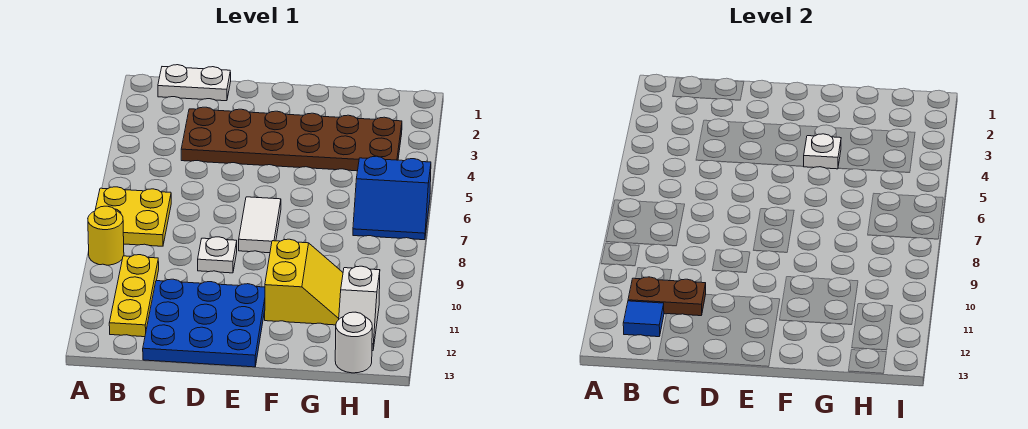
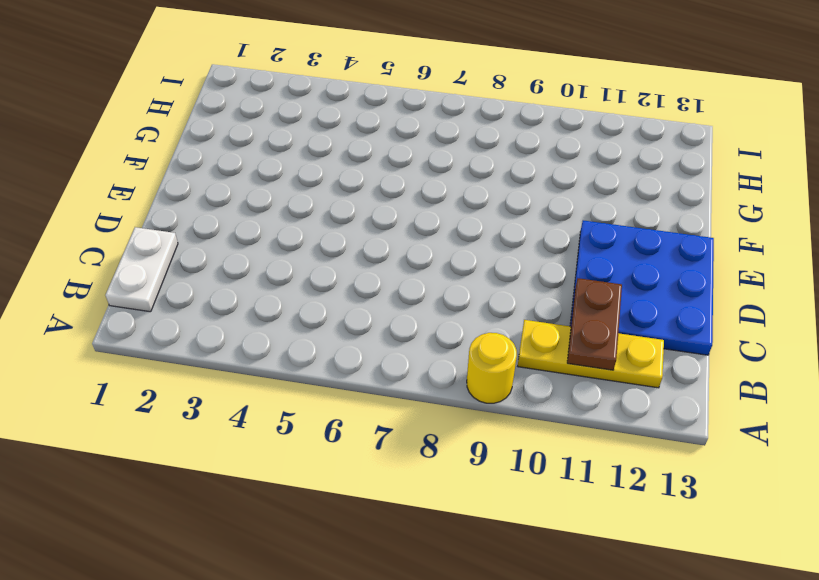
none -> yellow 2x2 plate [95,187,171,246]
none -> brown 2x6 plate [181,107,402,171]
none -> white 1x1 plate [198,237,237,273]

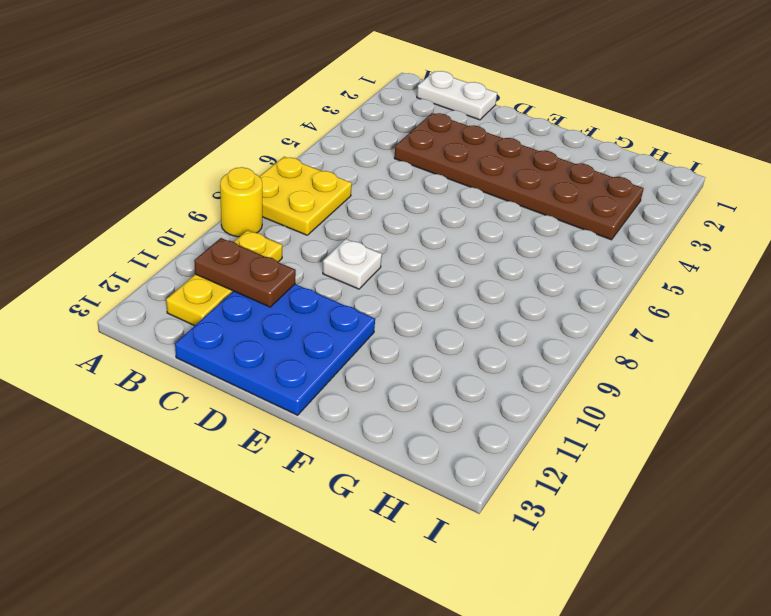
none -> white 1x2 tile [239,197,281,253]
none -> yellow 2x2 slope [265,239,343,325]
none -> blue 2x2 slope [353,156,431,240]

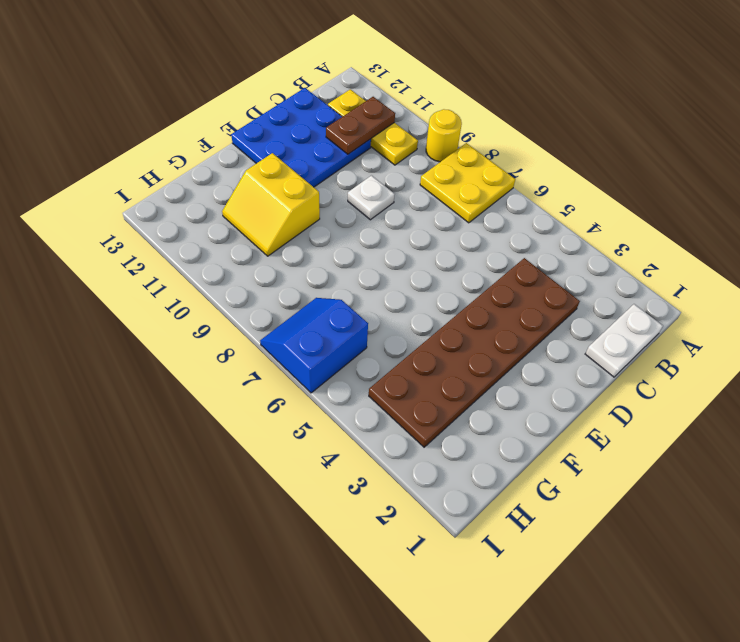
none -> white 1x2 tile [239,197,281,253]
none -> white 1x2 slope [339,266,380,351]
none -> white 1x1 round brick [335,312,372,373]

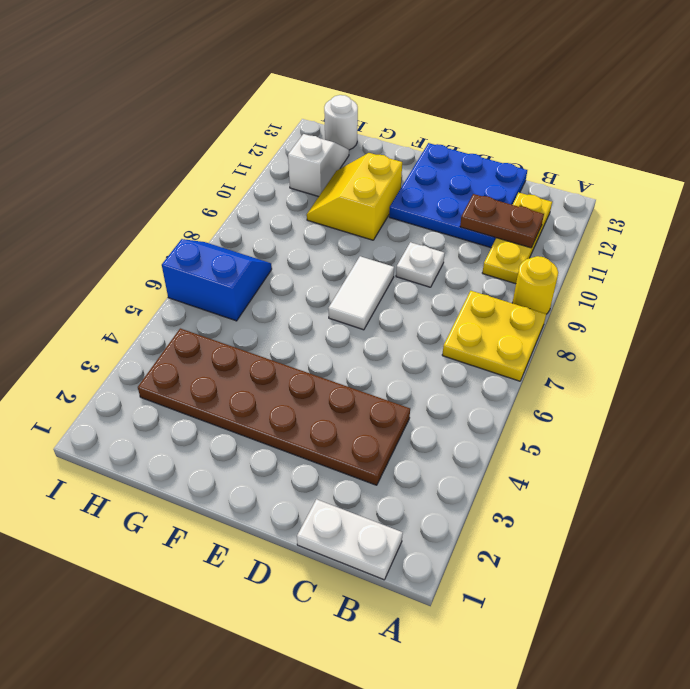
none -> blue 1x1 tile [623,301,664,337]
none -> white 1x1 plate [803,134,841,169]

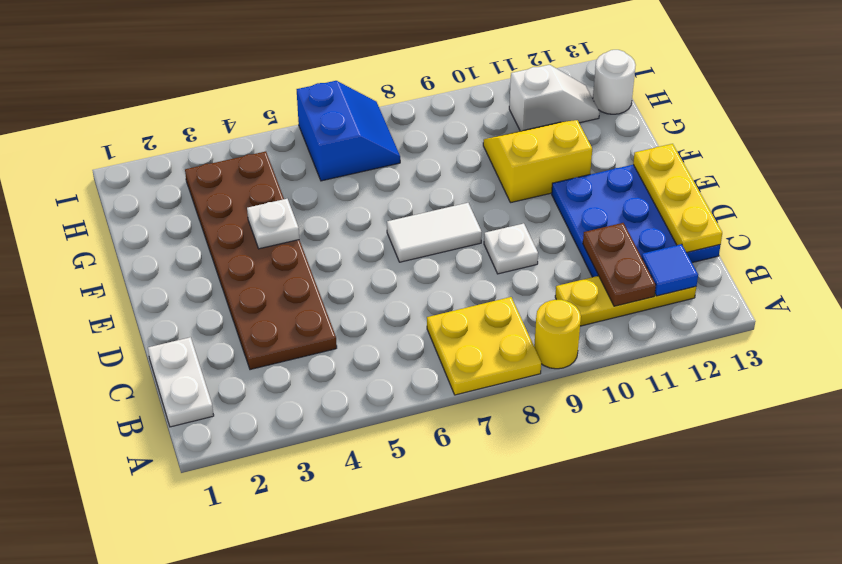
yellow 1x3 plate [633,144,722,252] -> none

